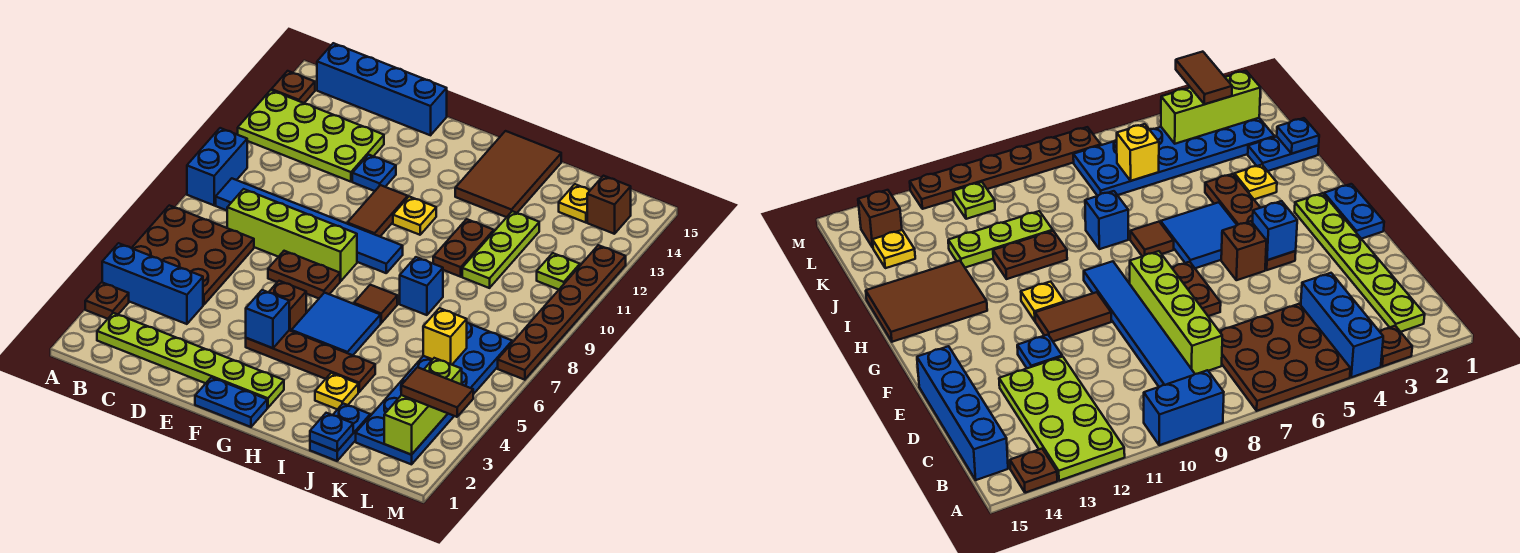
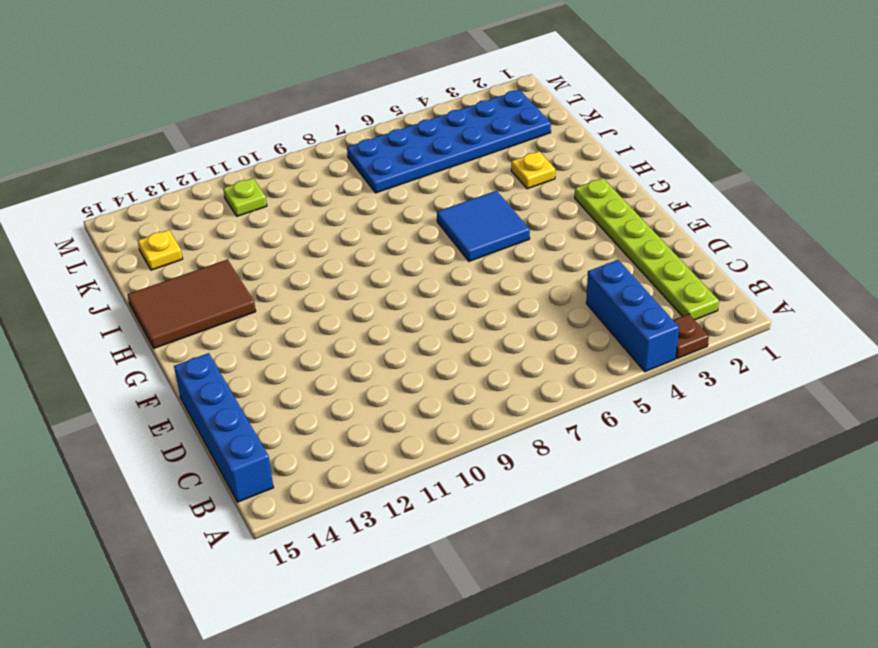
none -> brown 3x3 plate [132,205,254,305]
none -> blue 1x2 brick [187,128,247,205]
none -> lime 2x4 plate [238,90,384,182]
none -> brown 1x1 plate [271,71,315,103]

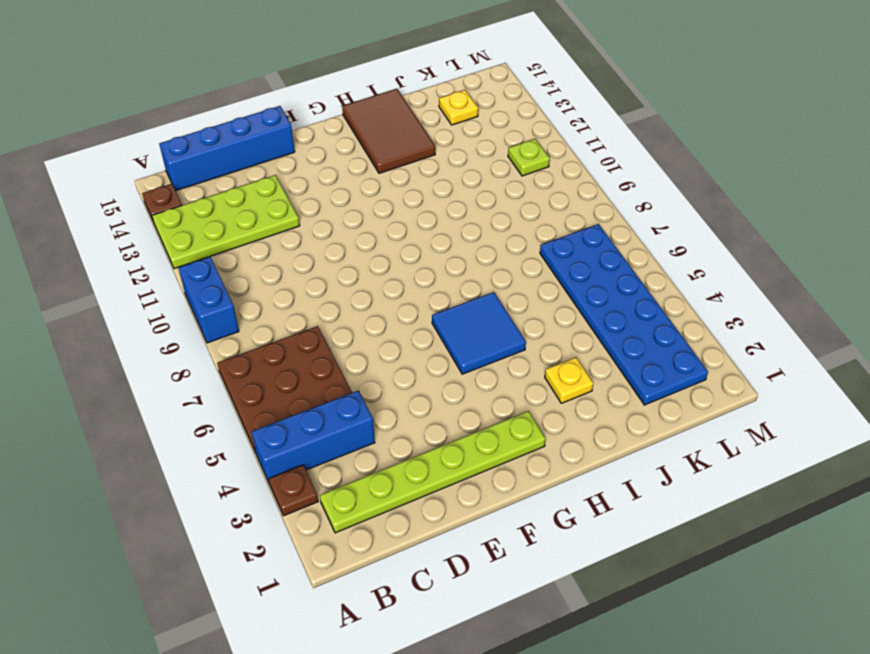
none -> blue 1x6 tile [216,178,403,273]
none -> lime 1x4 brick [227,189,357,281]
none -> brown 1x2 plate [268,251,340,298]
none -> blue 1x1 plate [352,155,396,191]

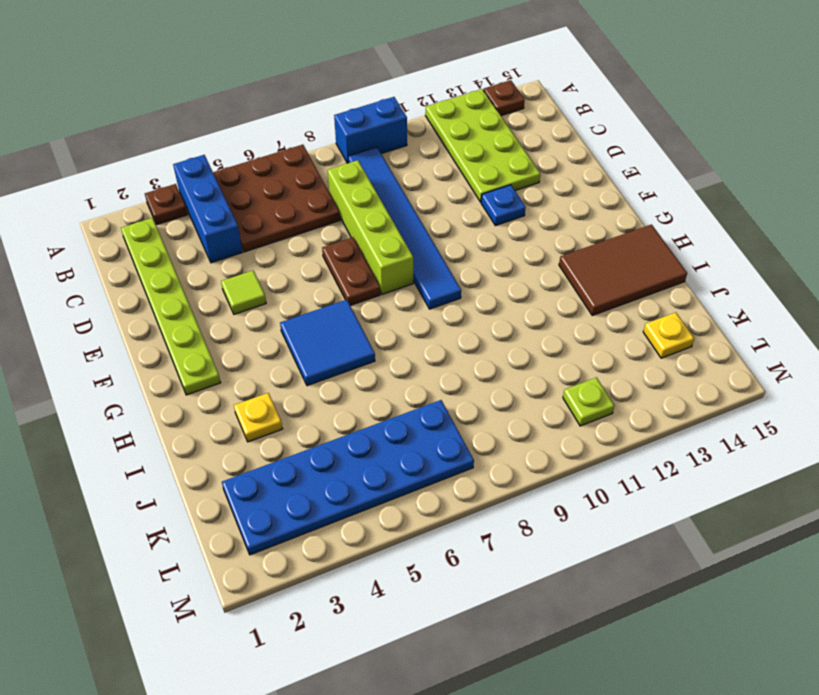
lime 1x1 tile [221,271,266,314] -> none
none -> blue 1x4 brick [317,43,447,135]
none -> blue 1x2 plate [195,377,267,427]
none -> brown 1x4 plate [246,330,375,392]
none -> brown 1x1 brick [269,281,306,331]

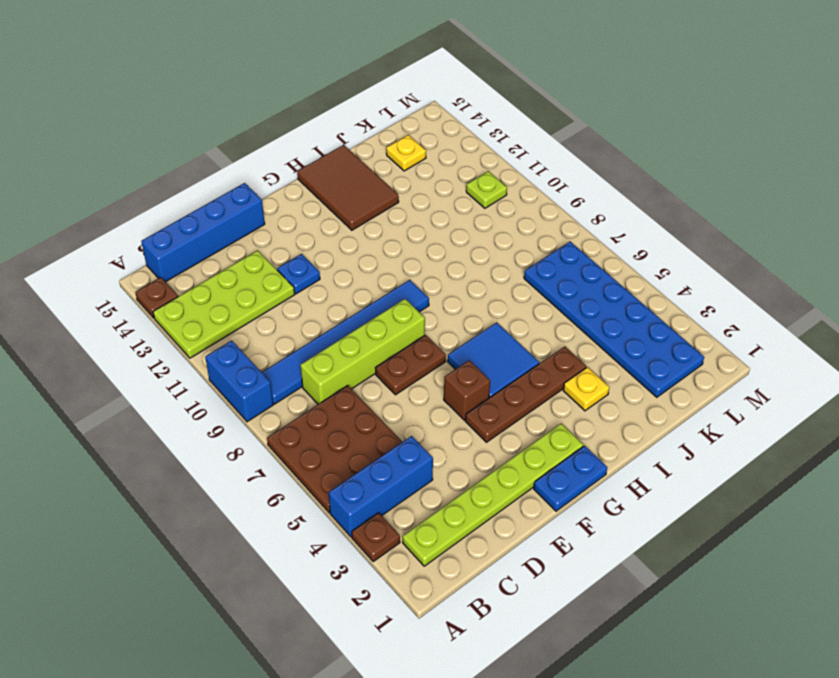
none -> brown 1x2 tile [347,185,408,236]
none -> yellow 1x1 plate [393,197,436,235]
none -> brown 1x1 tile [354,285,397,323]
none -> blue 1x1 brick [400,257,443,315]

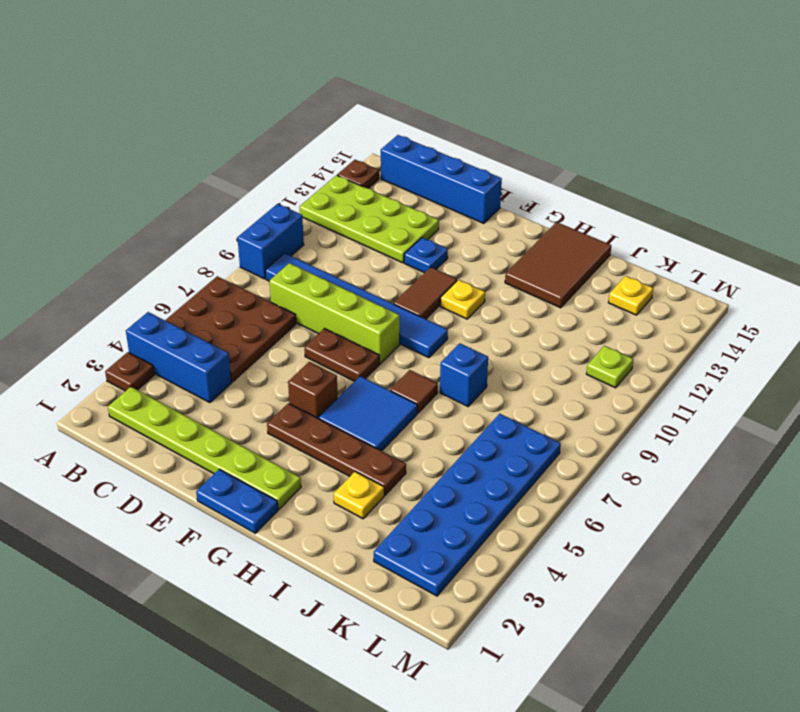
none -> brown 1x2 plate [433,219,494,277]
none -> blue 1x2 plate [310,404,370,461]
none -> lime 1x3 plate [462,211,539,288]
none -> brown 1x1 brick [587,176,631,234]

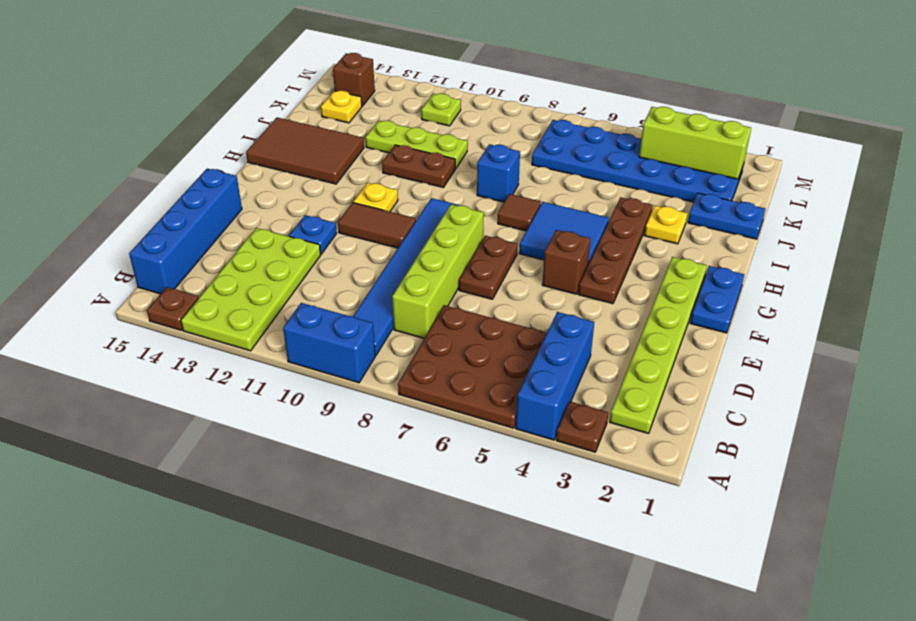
none -> brown 1x6 plate [498,245,626,380]
none -> blue 1x1 brick [246,290,289,348]
none -> blue 1x1 plate [310,413,353,451]
none -> yellow 1x1 brick [423,308,467,365]

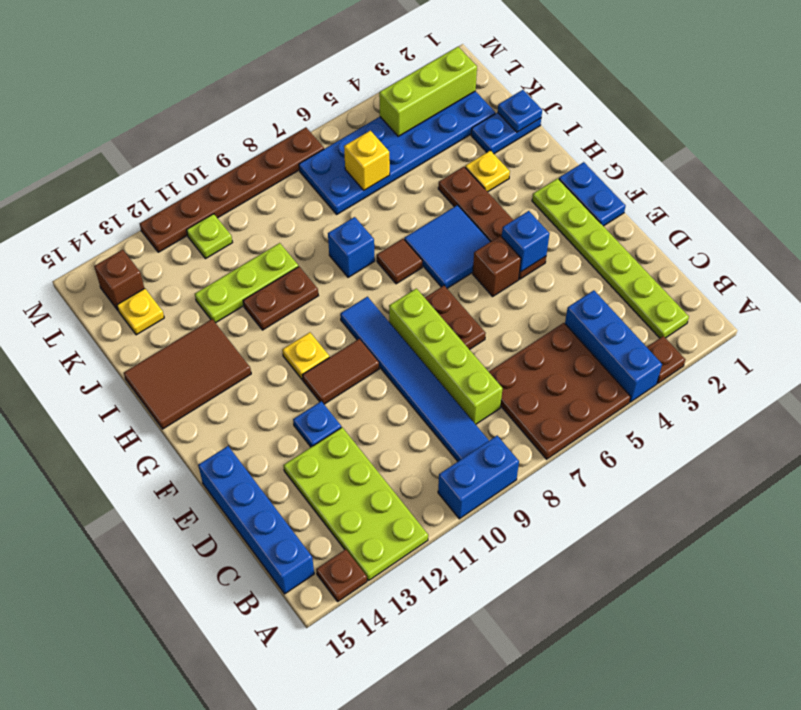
none -> brown 1x2 tile [401,367,473,417]

